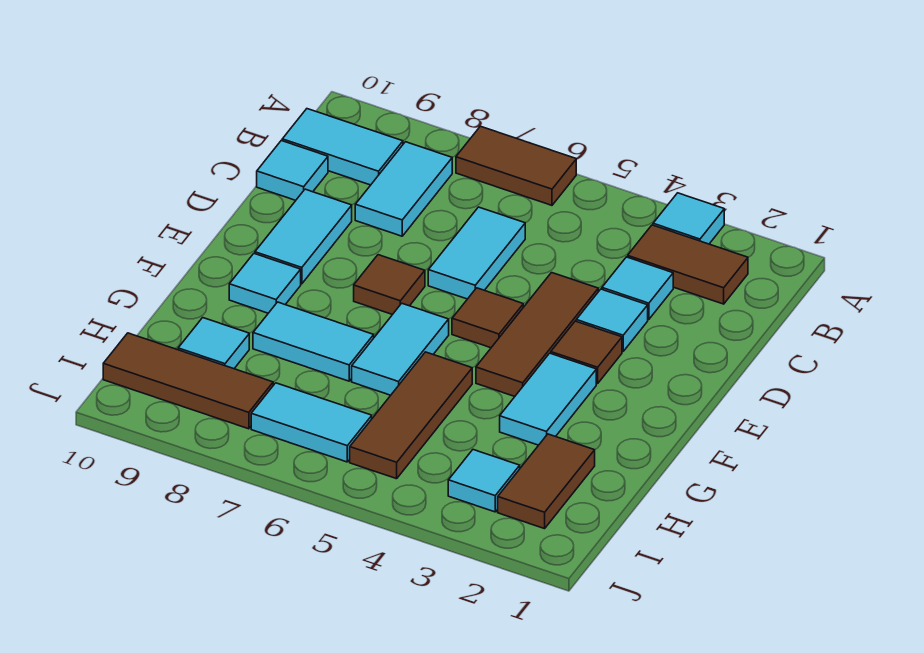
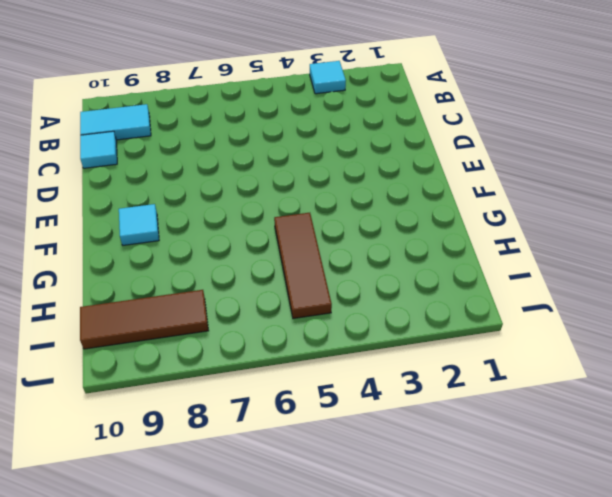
none -> brown 1x2 tile [456,126,576,205]
none -> brown 1x2 tile [628,225,748,304]
none -> cyan 1x2 tile [355,142,452,236]

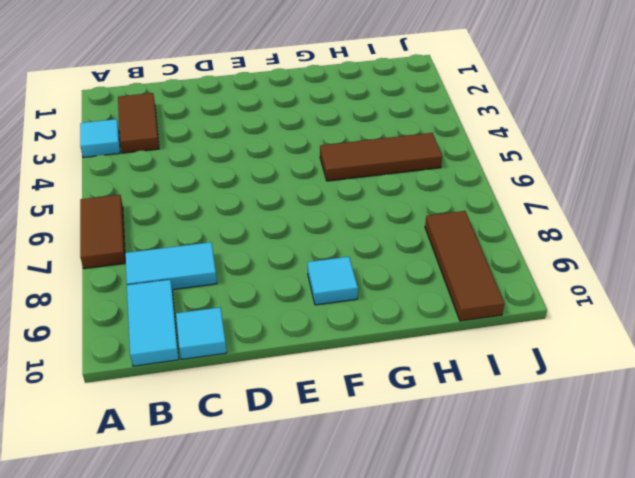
none -> cyan 1x1 tile [602,257,673,320]
none -> cyan 1x2 tile [428,207,525,299]
none -> cyan 1x1 tile [576,289,648,351]

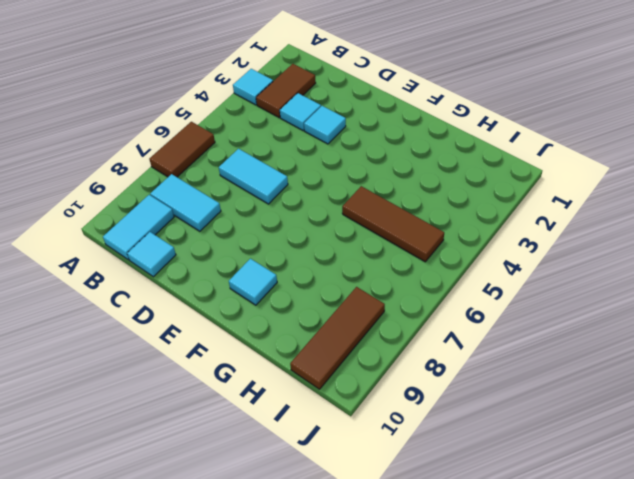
none -> brown 1x3 tile [476,273,598,396]
none -> cyan 1x2 tile [255,189,352,284]
none -> brown 1x1 tile [551,321,622,384]

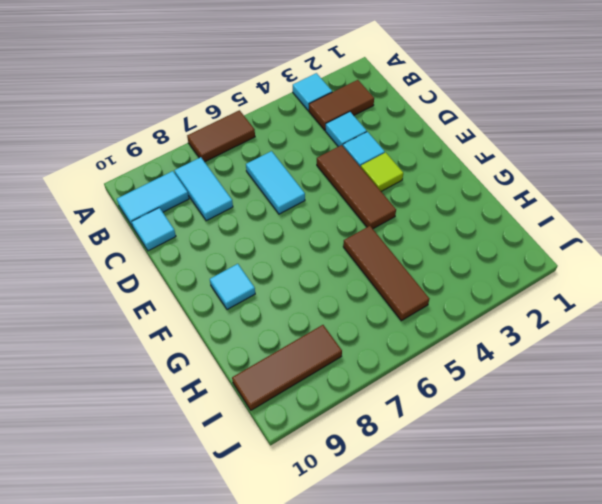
lime 1x1 tile [361,152,403,191] -> brown 1x1 tile [551,321,622,384]
none -> cyan 1x2 tile [255,189,352,284]
none -> brown 1x1 tile [452,288,523,348]
none -> brown 1x1 tile [354,255,425,315]

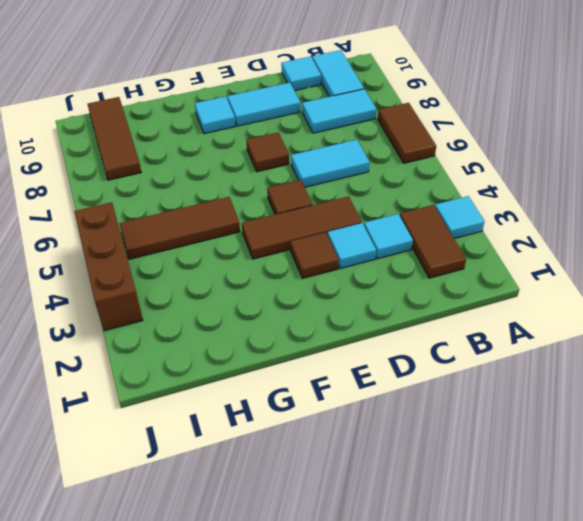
brown 1x3 brick [74,202,143,331] -> none
none -> cyan 1x2 tile [500,353,596,445]
none -> cyan 1x2 tile [352,303,449,395]
none -> cyan 1x2 tile [253,302,374,381]

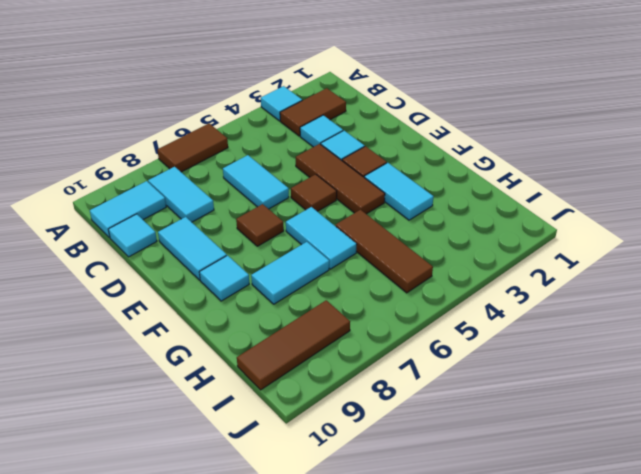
none -> brown 1x2 tile [498,434,595,529]
none -> cyan 1x1 tile [178,318,249,369]
none -> cyan 1x1 tile [448,450,520,512]

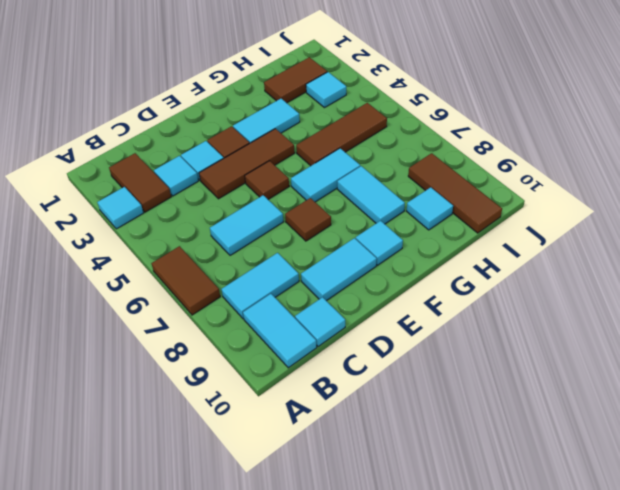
none -> cyan 1x2 tile [251,383,372,462]

